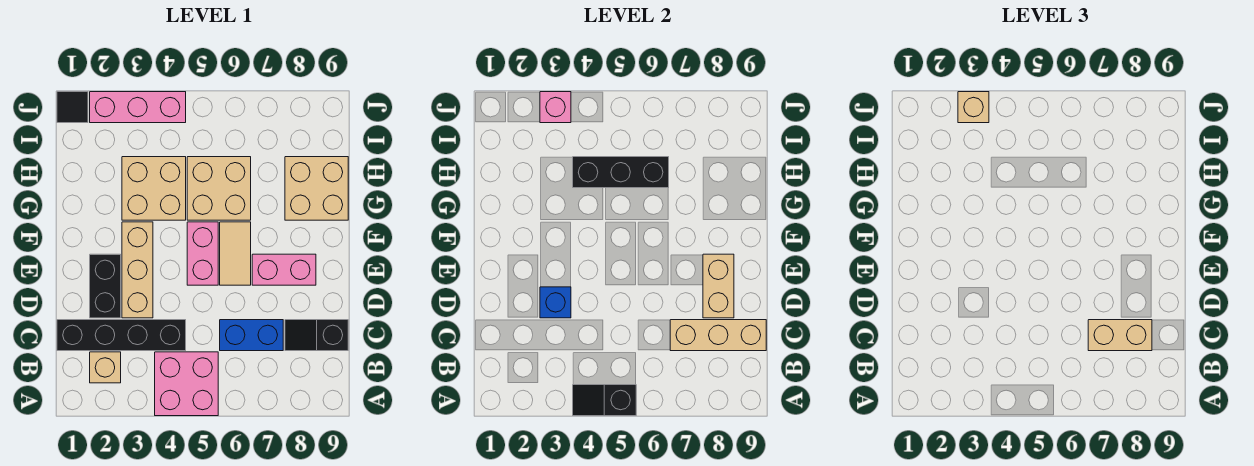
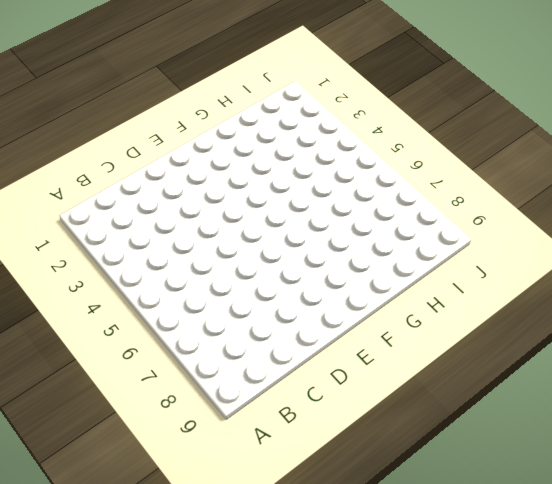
none -> pink 2x2 brick [155,352,218,416]
none -> tan 1x1 brick [90,352,121,383]
none -> black 1x4 brick [57,320,186,351]

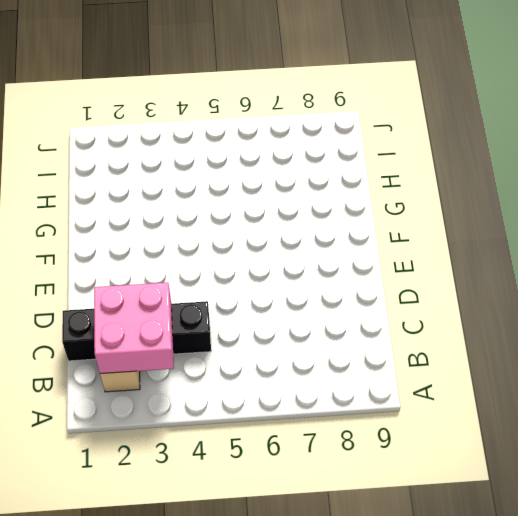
pink 2x2 brick [94,283,174,373] -> pink 2x2 brick moved to [155,352,218,416]
none -> blue 1x2 brick [220,320,283,351]
none -> black 1x2 slope [285,320,348,351]
none -> black 1x2 brick [90,254,121,318]

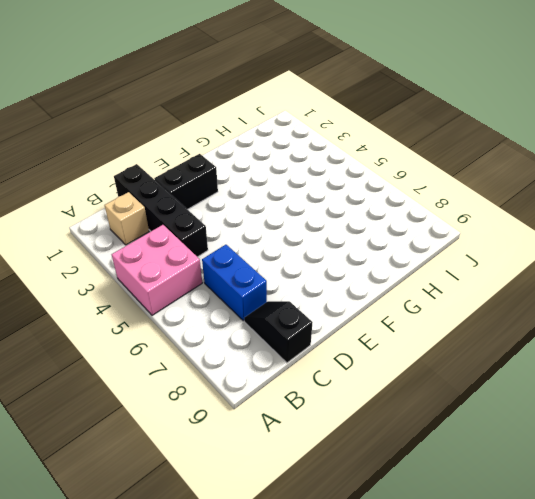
none -> tan 1x3 brick [122,222,153,318]
none -> pink 1x2 brick [187,222,218,285]
none -> tan 1x2 tile [220,222,251,285]

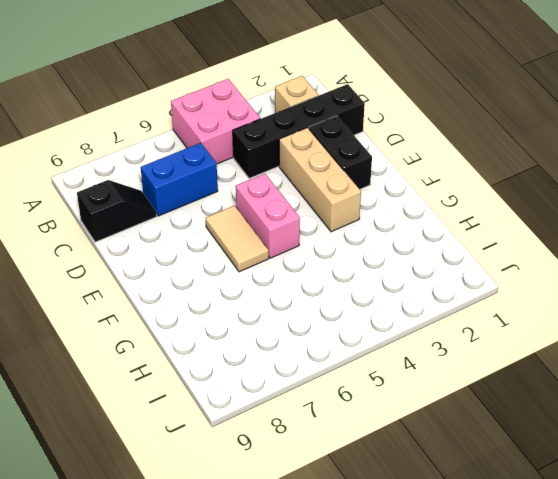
none -> pink 1x2 brick [252,254,316,285]
none -> tan 2x2 brick [122,157,186,220]
none -> tan 2x2 brick [187,157,251,220]

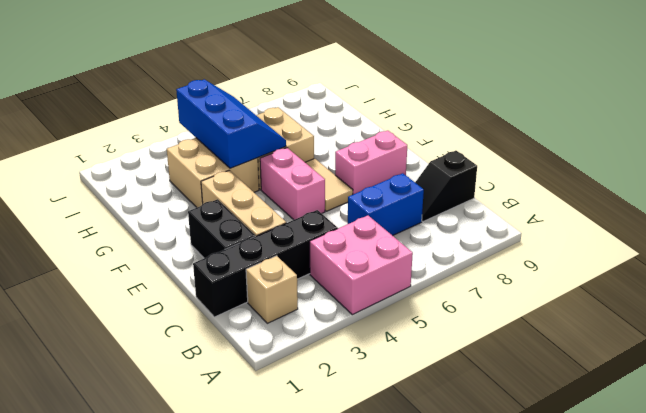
blue 2x3 slope [176,79,286,168] -> black 1x3 brick [573,157,669,188]
none -> tan 2x2 brick [285,157,348,220]
none -> black 1x1 tile [57,92,88,123]
none -> pink 1x3 brick [90,92,186,123]

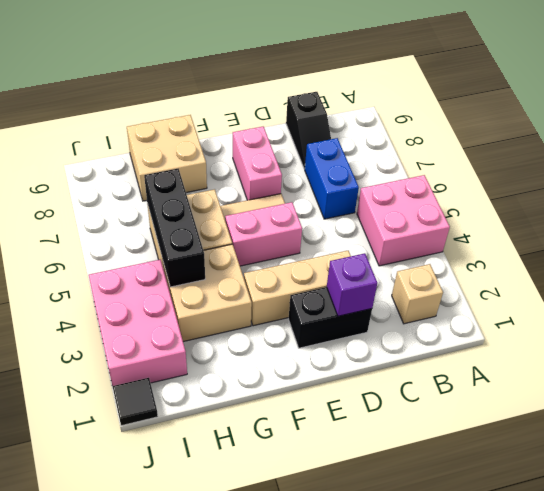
purple 1x1 brick [327,253,377,316] -> none
pink 2x3 brick [89,259,187,386] -> pink 1x3 brick [90,92,186,123]
none -> black 1x4 brick [57,320,186,351]
none -> black 1x2 slope [573,385,636,416]
none -> tan 1x3 brick [670,320,766,351]

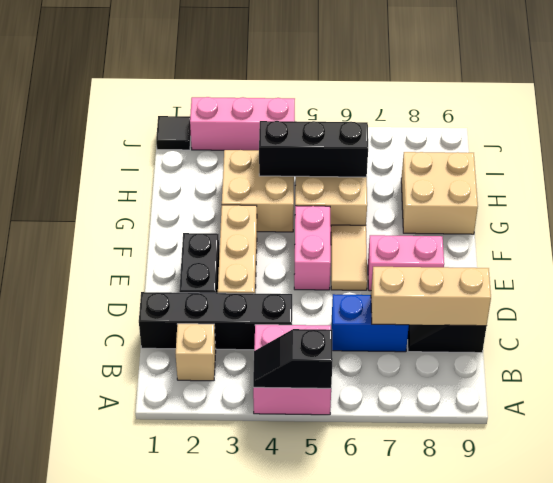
none -> blue 1x1 brick [540,287,571,318]
none -> tan 1x2 brick [703,254,734,318]
none -> pink 1x1 brick [540,92,571,123]

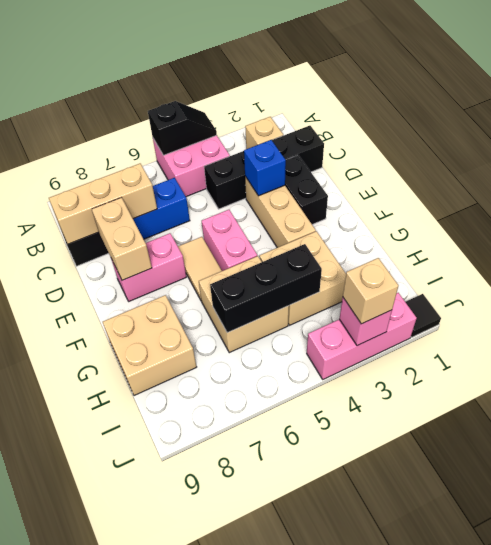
none -> tan 1x2 brick [1088,320,1152,351]

